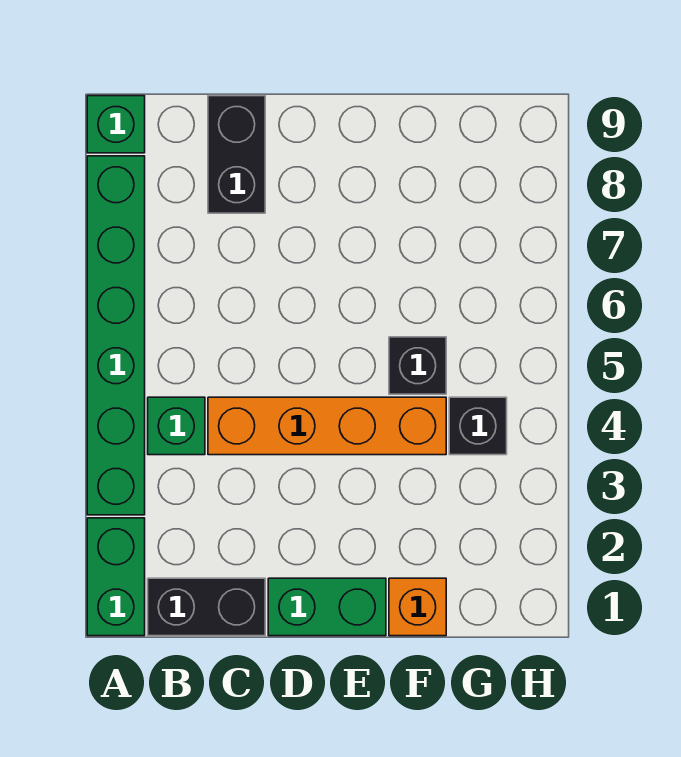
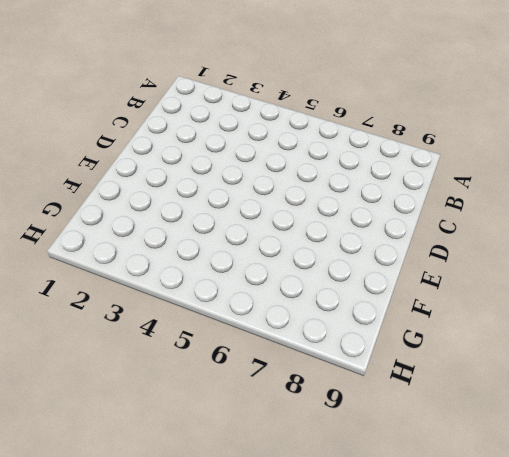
none -> green 1x2 brick [87,518,145,636]
none -> green 1x6 brick [87,156,145,515]

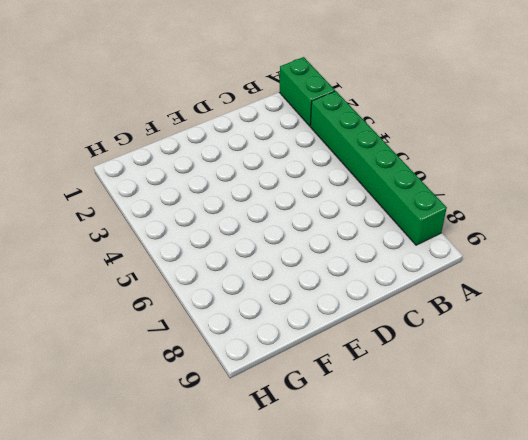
none -> green 1x1 brick [87,96,145,153]
none -> black 1x2 brick [148,578,265,636]

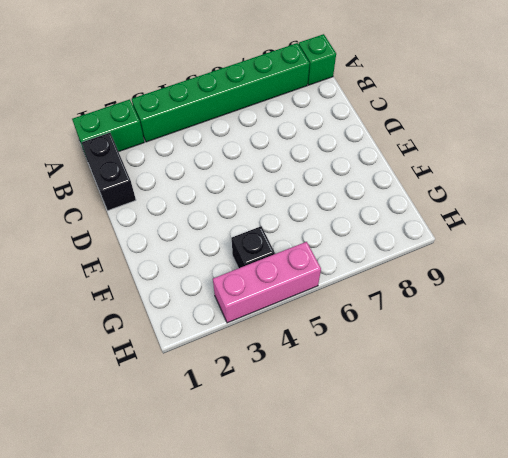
pink 1x3 brick [213,242,321,323] -> none
none -> green 1x1 brick [148,397,205,455]
none -> orange 1x4 brick [208,397,446,455]

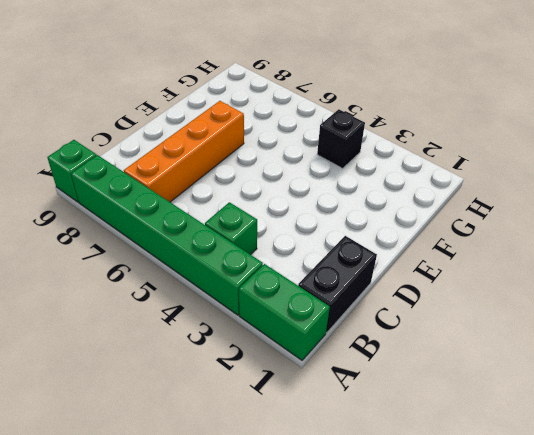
orange 1x4 brick [124,101,244,202] -> orange 1x4 brick moved to [208,397,446,455]
none -> black 1x2 brick [208,96,265,213]
none -> green 1x2 brick [268,578,386,636]

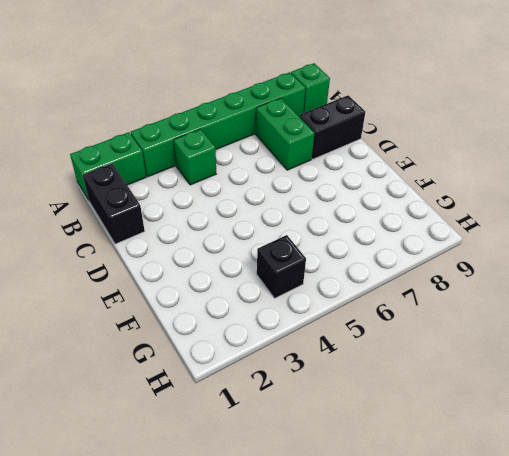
green 1x2 brick [256,98,314,170] -> green 1x2 brick moved to [268,578,386,636]
none -> orange 1x4 brick [208,397,446,455]
none -> orange 1x1 brick [389,578,446,636]

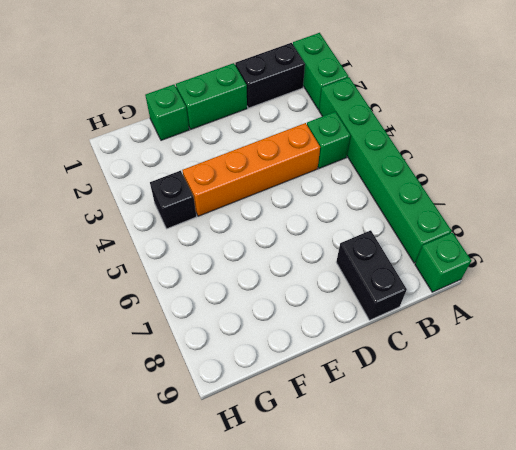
green 1x1 brick [145,85,189,140] -> orange 1x1 brick [389,578,446,636]
none -> black 1x1 brick [389,337,446,394]

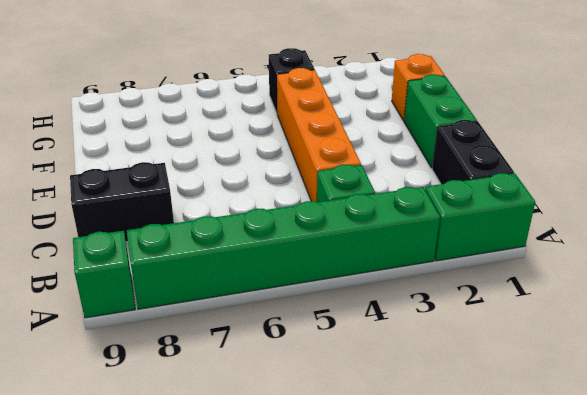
none -> black 1x1 brick [389,337,446,394]

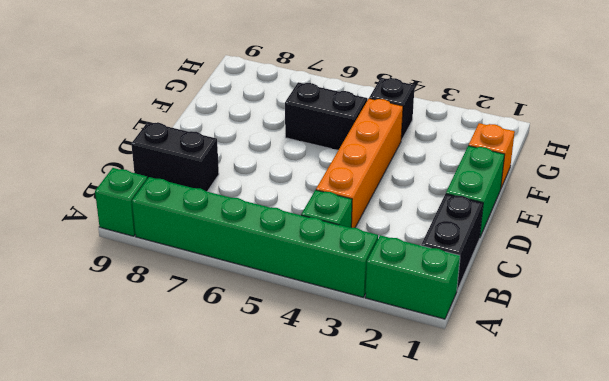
black 1x2 brick [285,82,367,150] -> black 1x1 brick [389,337,446,394]

